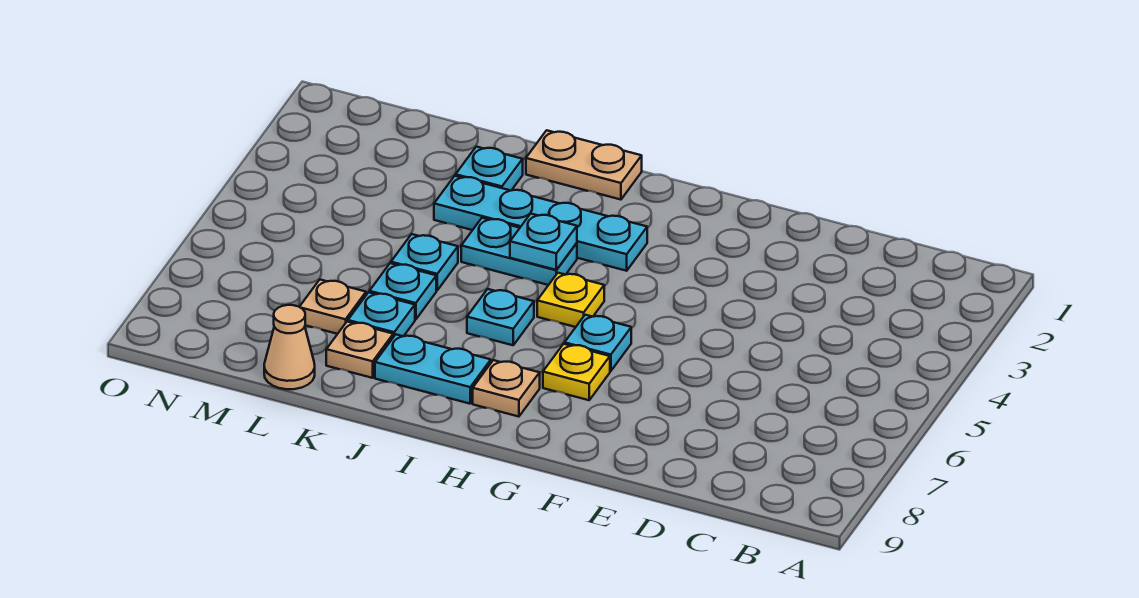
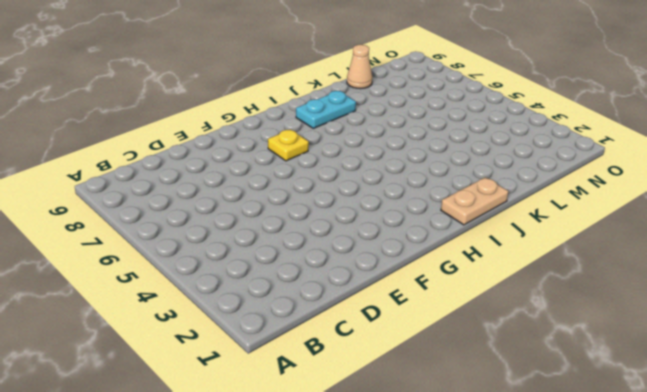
none -> cyan 1x1 plate [565,315,631,371]
none -> cyan 1x4 plate [434,176,647,271]
none -> yellow 1x1 plate [537,273,604,327]

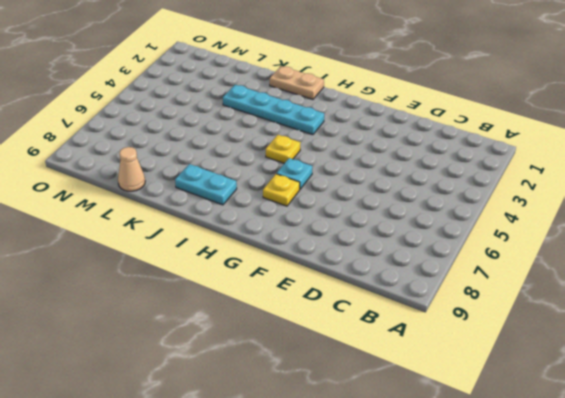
none -> tan 1x1 plate [473,360,540,417]
none -> cyan 1x2 plate [461,218,577,285]
none -> cyan 1x1 plate [467,289,534,345]

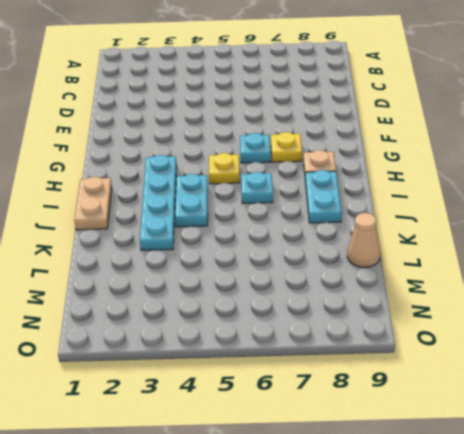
none -> cyan 1x1 plate [456,147,523,191]
none -> cyan 1x1 plate [391,234,458,290]
none -> cyan 1x1 plate [369,263,436,320]

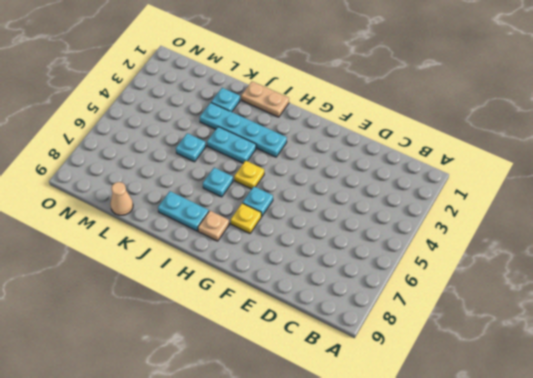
none -> cyan 1x1 plate [369,263,436,320]
none -> cyan 1x1 plate [348,292,415,337]
none -> tan 1x1 plate [326,322,393,378]

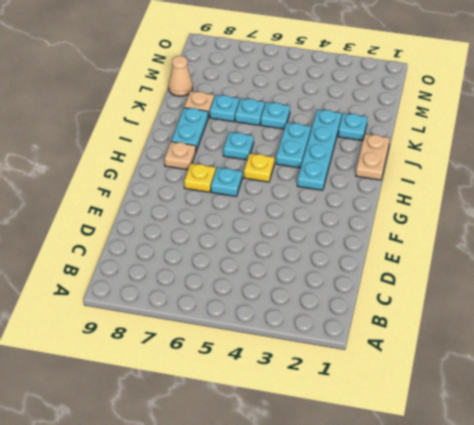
none -> tan 1x1 plate [300,280,366,334]
none -> cyan 1x1 plate [510,214,577,270]

